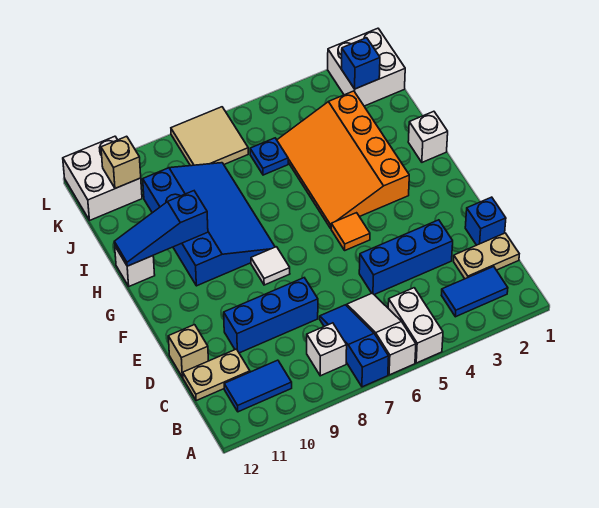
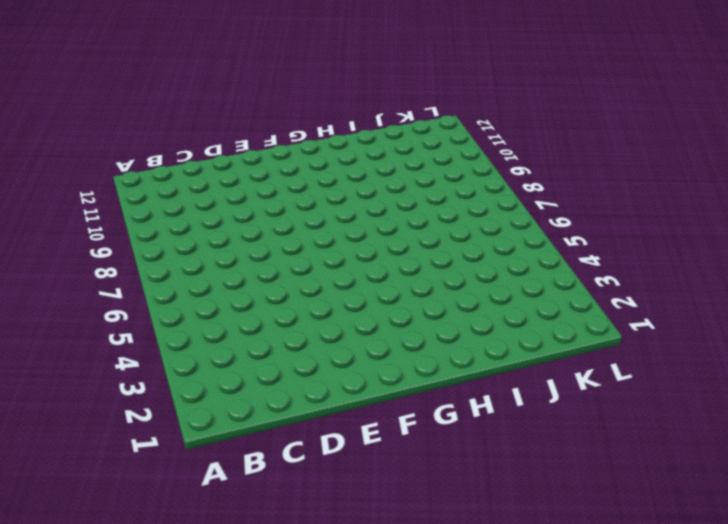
none -> white 1x2 brick [388,288,443,363]
none -> white 1x3 slope [347,293,416,375]
none -> blue 1x3 slope [320,305,389,387]

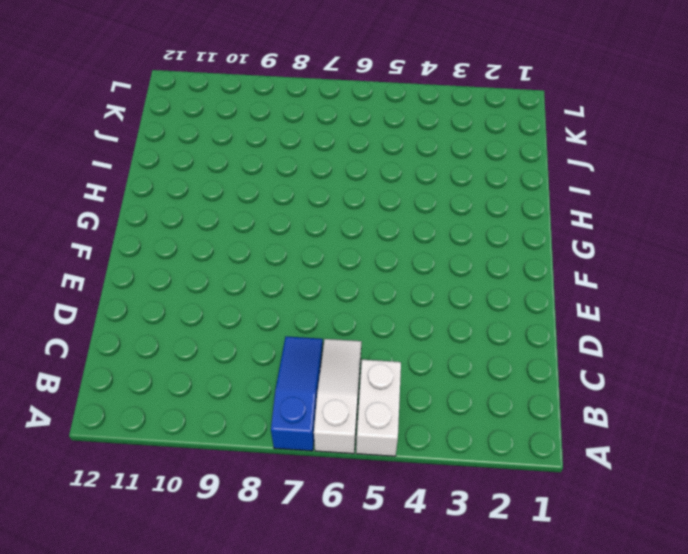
none -> blue 1x2 tile [441,267,508,317]
none -> white 1x1 brick [307,323,347,376]
none -> blue 1x2 tile [224,360,292,412]

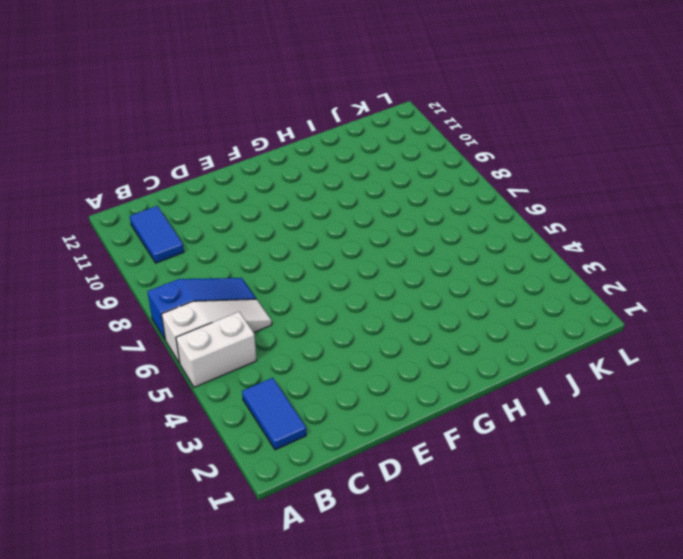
none -> white 1x1 brick [307,323,347,376]
none -> tan 1x2 plate [454,233,519,279]
none -> tan 1x2 plate [183,349,250,401]

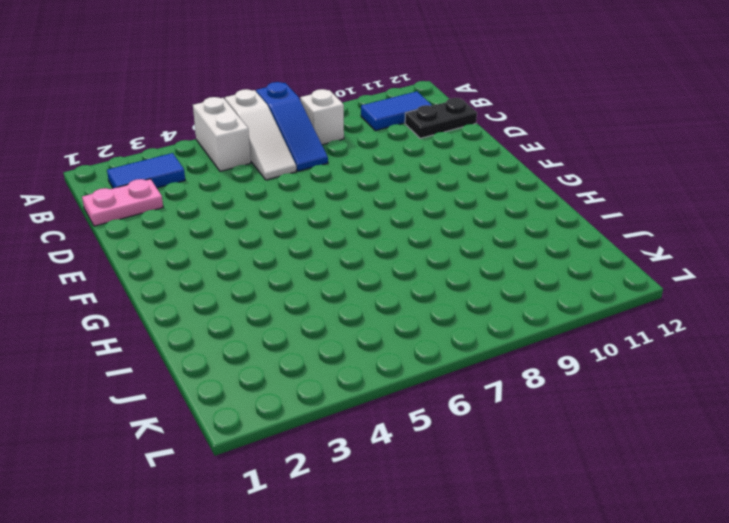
pink 1x2 plate [82,179,163,226] -> tan 1x2 plate [454,233,519,279]
black 1x2 plate [405,98,477,138] -> tan 1x2 plate [183,349,250,401]
none -> blue 1x1 brick [465,197,506,245]
none -> blue 1x3 brick [359,220,453,295]
none -> blue 1x3 brick [224,278,318,353]

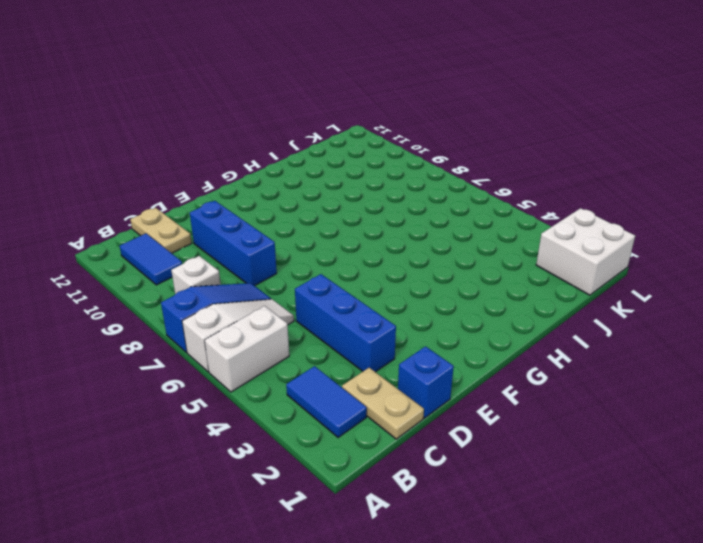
none -> tan 1x1 brick [168,325,208,377]
none -> orange 1x1 tile [331,213,370,250]
none -> white 1x1 tile [251,247,290,285]

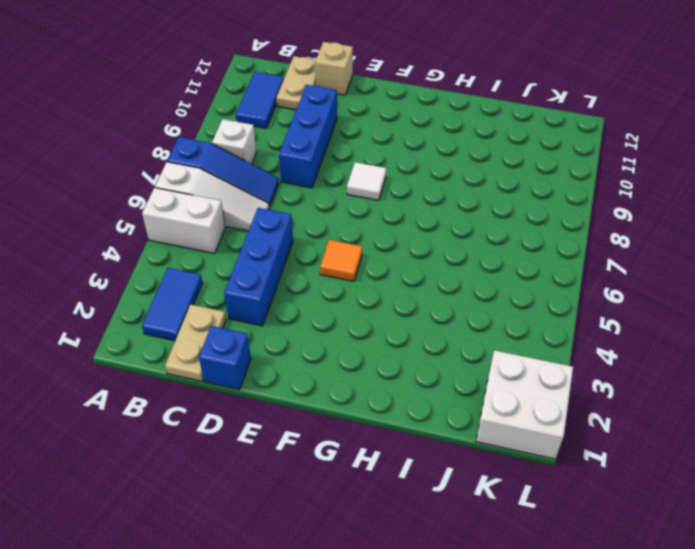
none -> orange 3x4 slope [277,91,409,228]
none -> blue 3x4 slope [143,163,275,286]
none -> white 1x1 brick [408,111,448,162]

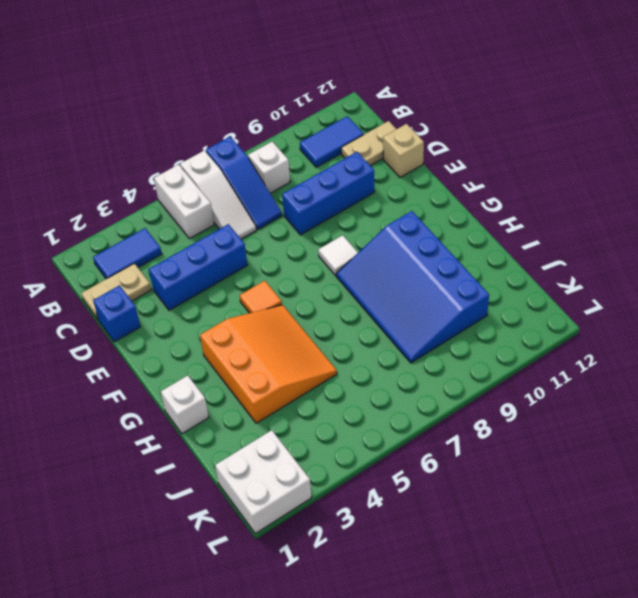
orange 3x3 slope [200,305,337,423] -> orange 3x4 slope [277,91,409,228]
none -> white 1x1 brick [115,247,155,286]
none -> blue 1x1 plate [250,138,288,175]
none -> tan 2x2 tile [171,107,248,166]

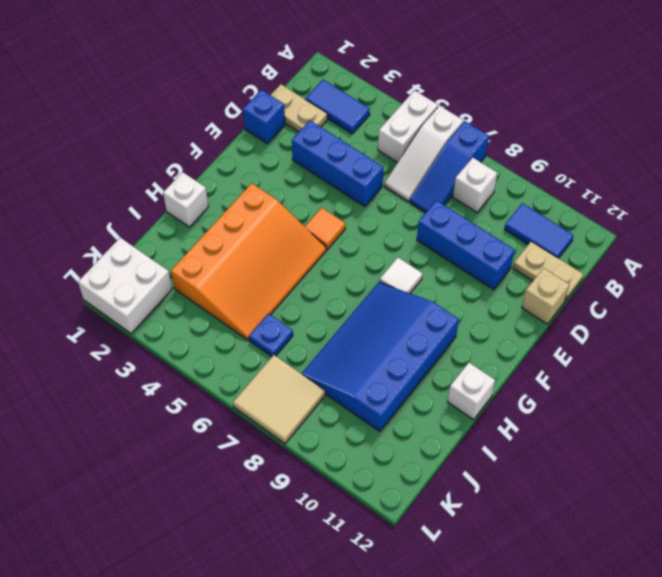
none -> white 2x2 brick [63,136,142,220]
none -> blue 1x3 slope [114,191,208,266]
none -> blue 1x1 brick [342,38,380,89]

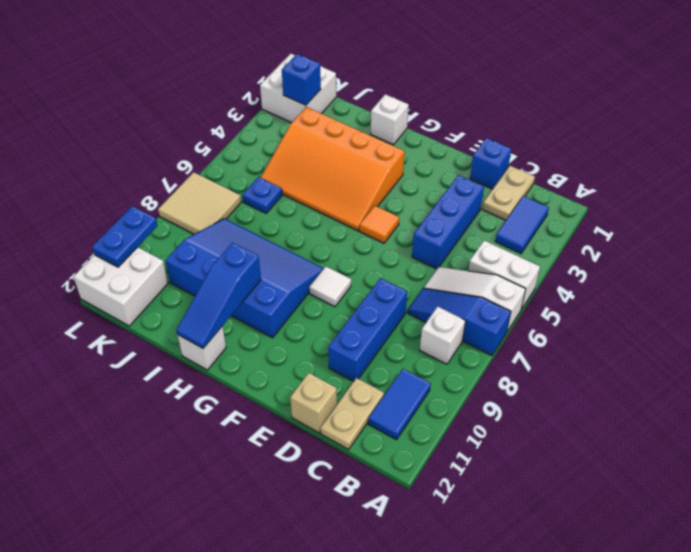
blue 1x2 plate [92,206,157,267] -> none
none -> tan 1x1 brick [101,136,141,188]

